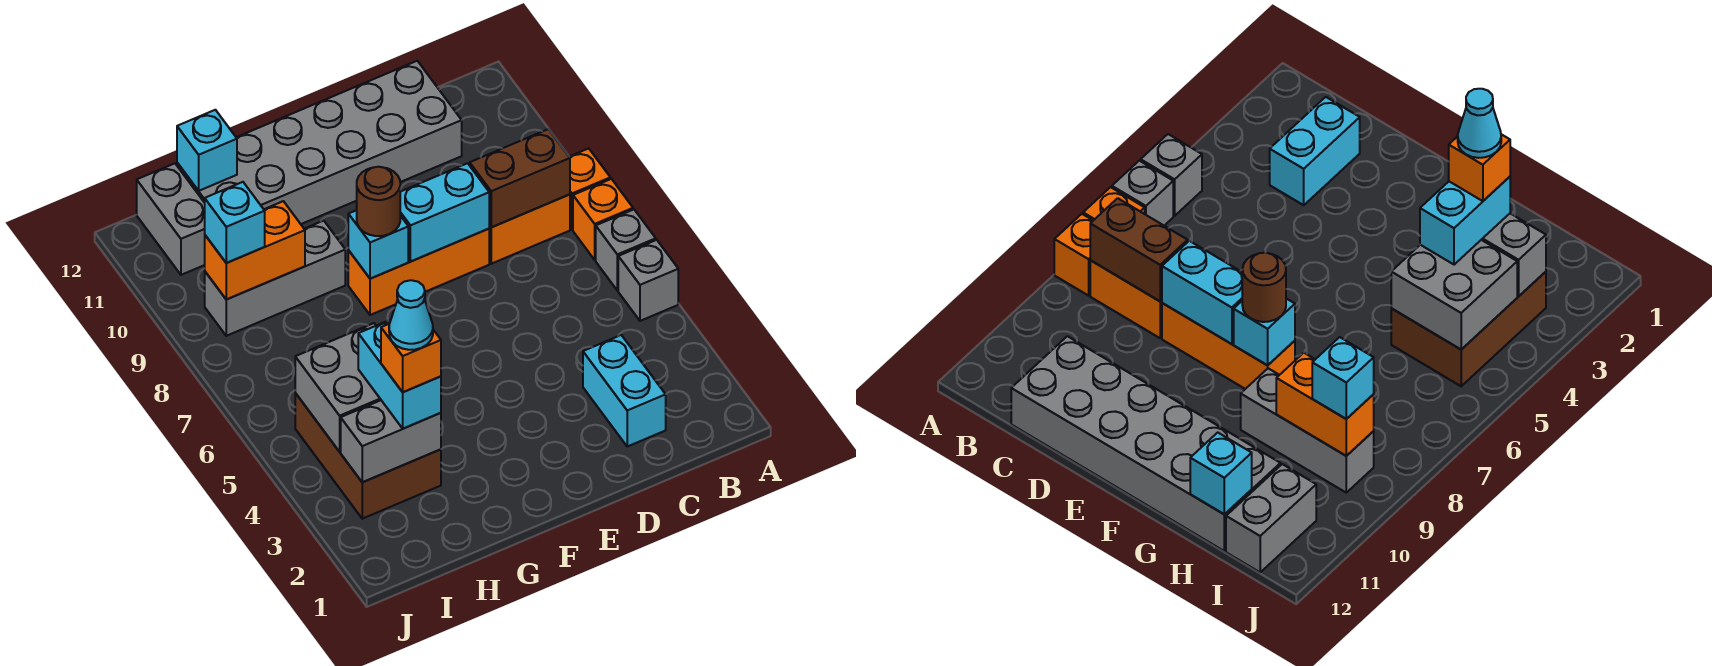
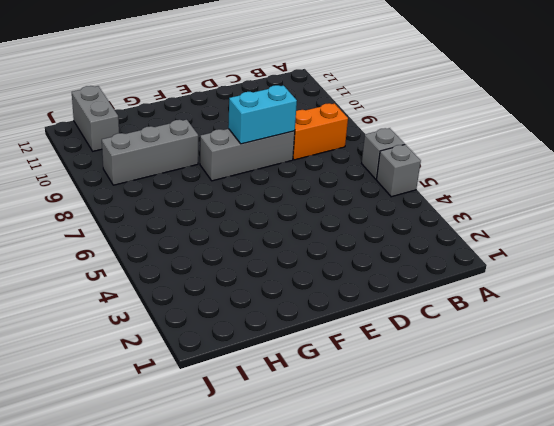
grey 1x3 brick [200,129,295,181] -> orange 1x3 brick [348,229,489,315]
none -> orange 1x1 brick [573,179,633,260]
none -> orange 1x1 brick [570,148,610,229]
none -> cyan 1x2 brick [583,335,666,446]

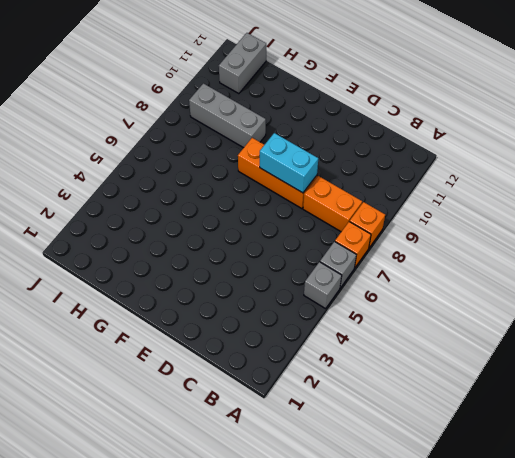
none -> cyan 1x2 brick [583,335,666,446]
none -> grey 2x6 brick [177,61,462,224]
none -> brown 2x3 brick [295,393,441,519]

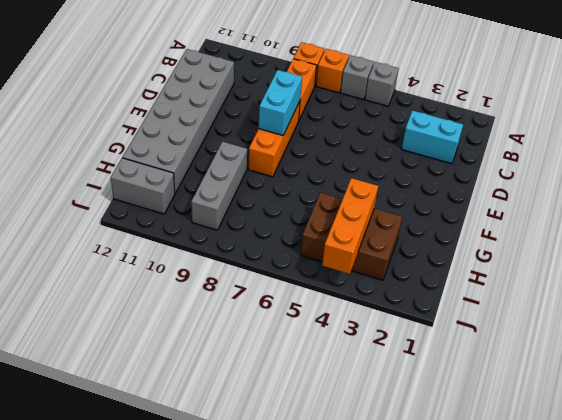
orange 1x3 brick [322,178,378,274] -> grey 2x2 brick [295,323,381,452]
none -> brown 1x2 brick [470,129,570,227]
none -> cyan 1x1 brick [348,210,408,279]
none -> grey 1x2 brick [341,400,441,482]

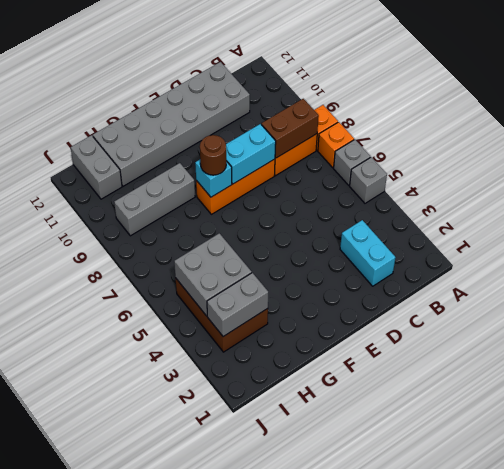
none -> orange 1x2 brick [205,201,305,299]
none -> cyan 1x1 brick [177,110,237,191]
none -> cyan 1x2 brick [358,320,441,429]

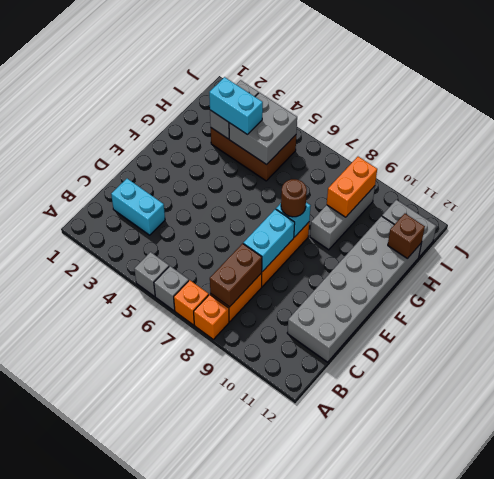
brown 1x1 brick [388,214,425,258] -> cyan 1x1 brick [177,110,237,191]
none -> cyan 1x1 brick [205,182,265,263]
none -> orange 1x1 brick [381,324,441,392]
none -> cyan 1x1 cone [389,280,433,350]

